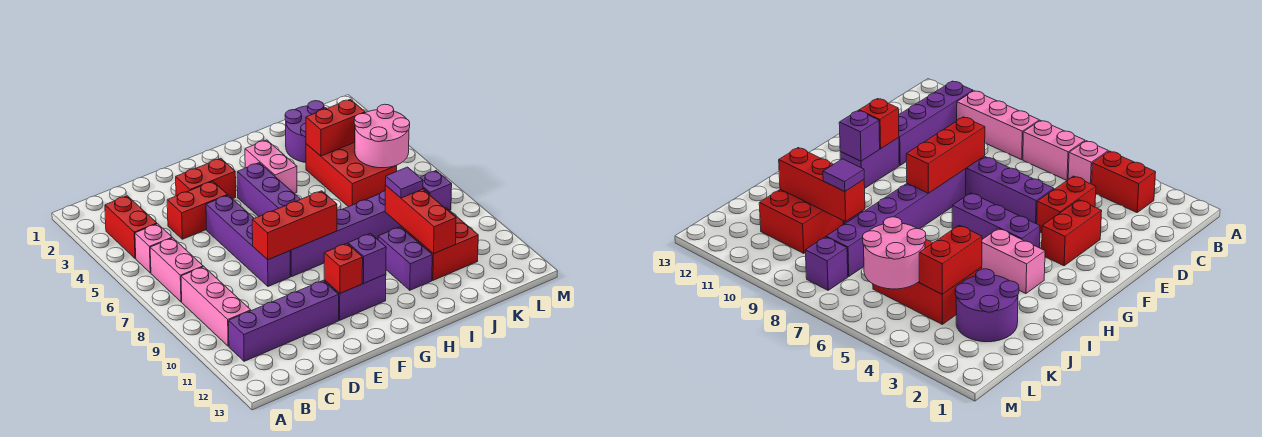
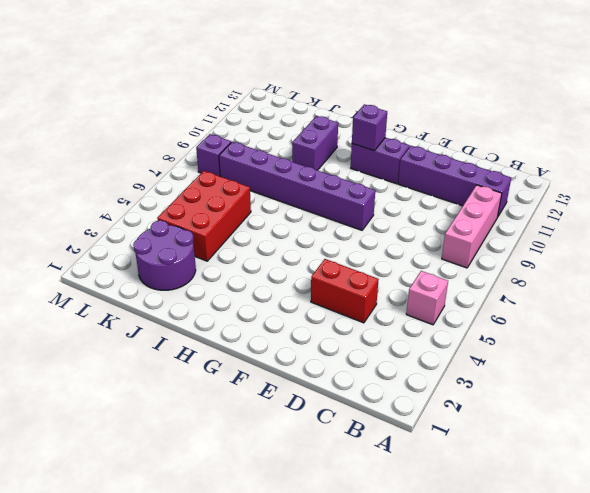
none -> red 1x2 brick [105,196,157,259]
none -> pink 1x2 brick [150,238,203,302]
none -> red 1x2 brick [176,158,236,199]

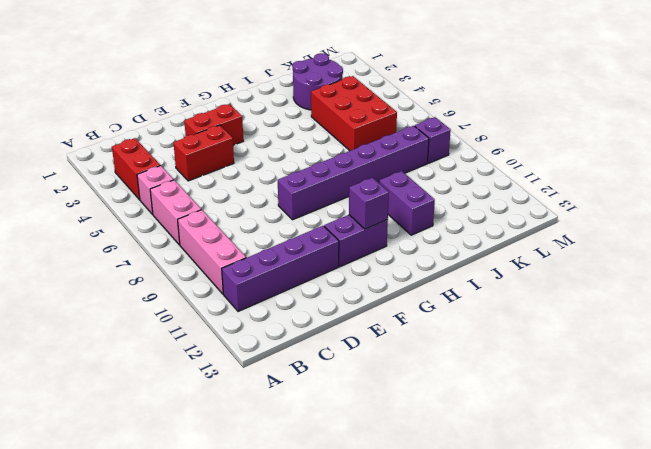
none -> purple 1x4 brick [206,195,290,286]
none -> purple 1x3 brick [237,163,300,217]
none -> pink 1x2 brick [245,140,297,194]

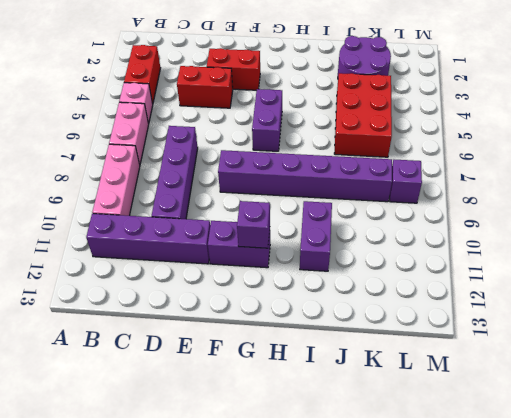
purple 1x4 brick [152,126,198,219] -> purple 1x4 brick moved to [206,195,290,286]
purple 1x2 brick [252,89,282,151] -> purple 1x3 brick [237,163,300,217]
none -> pink 1x2 brick [245,140,297,194]
none -> red 2x2 brick [401,208,478,280]
none -> red 1x3 brick [252,191,337,260]

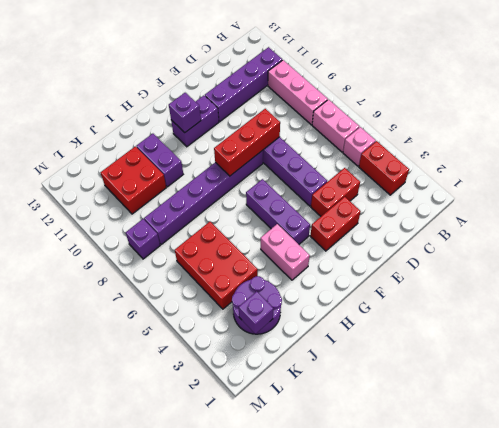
purple 1x1 brick [239,291,273,334] -> none
none -> red 1x1 brick [324,243,363,293]
none -> red 1x2 brick [306,99,365,156]
none -> red 1x3 brick [385,185,456,254]

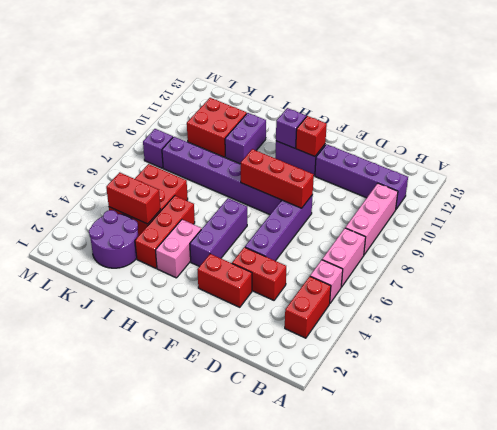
red 1x3 brick [135,196,195,268] -> red 1x3 brick moved to [385,185,456,254]
none -> pink 2x2 round brick [354,104,410,168]
none -> purple 1x1 tile [386,167,423,198]

